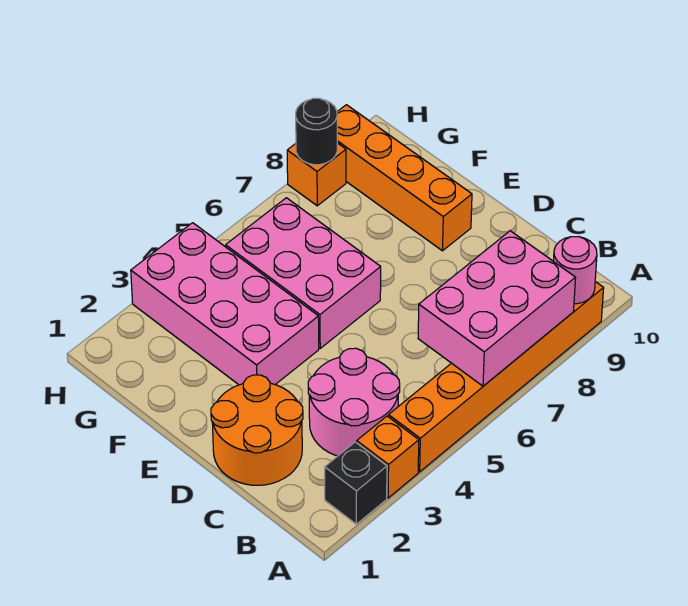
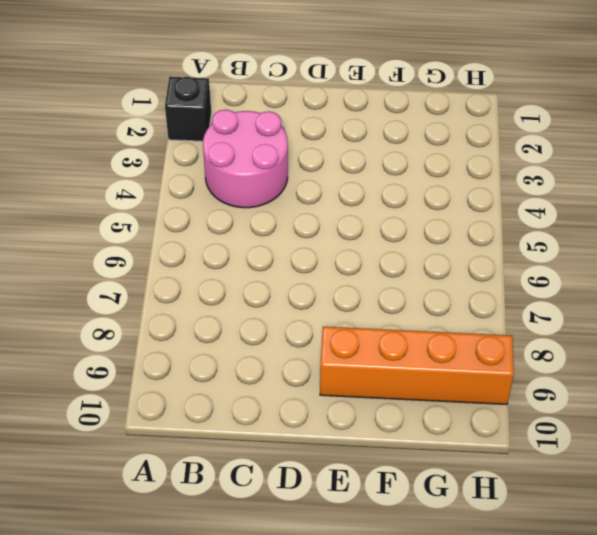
none -> orange 1x1 brick [357,416,419,498]
none -> orange 1x6 brick [389,282,604,472]
none -> orange 2x2 round brick [211,375,303,485]

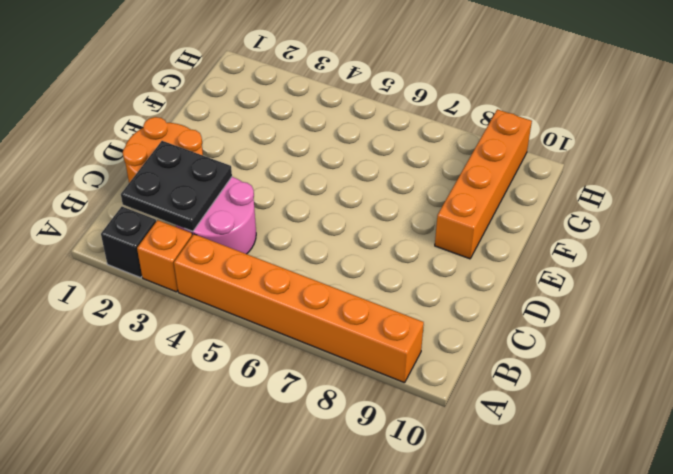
black 2x2 plate [121,141,232,231] -> none
none -> pink 2x4 brick [131,223,319,385]
none -> pink 2x3 brick [226,198,381,348]
none -> orange 1x1 brick [287,143,346,206]

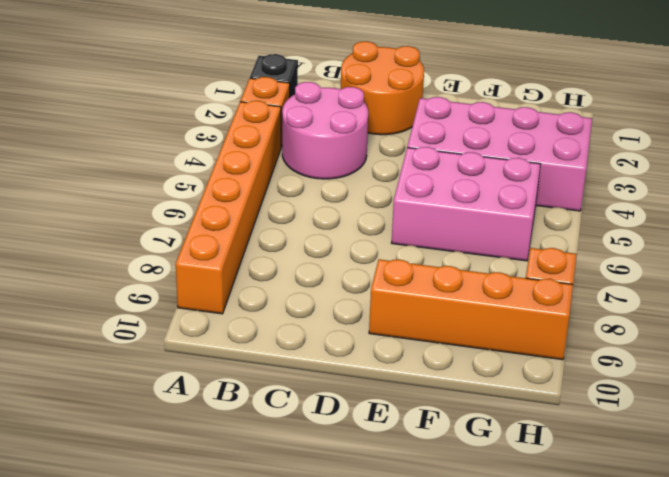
none -> pink 2x3 brick [418,231,576,386]
none -> pink 1x1 round brick [553,237,597,304]
none -> black 1x1 round brick [296,98,337,165]

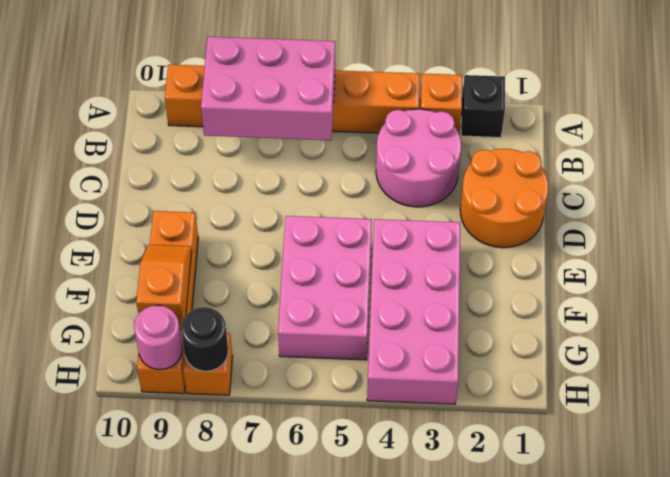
orange 1x2 slope [136,245,192,329] -> none
pink 1x1 round brick [134,305,183,370] -> pink 1x1 round brick moved to [553,237,597,304]

